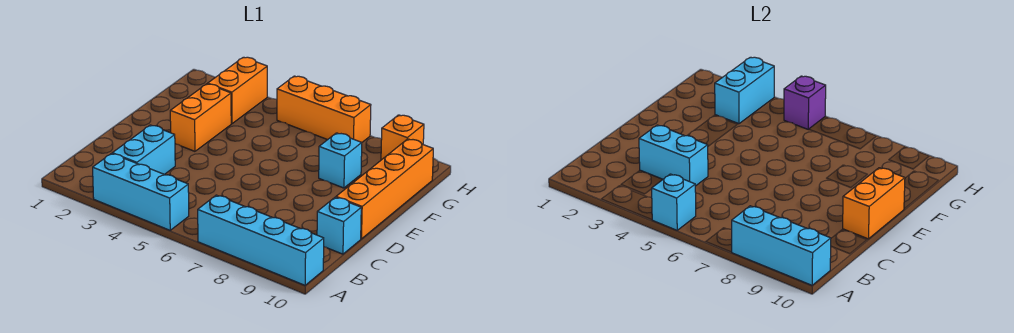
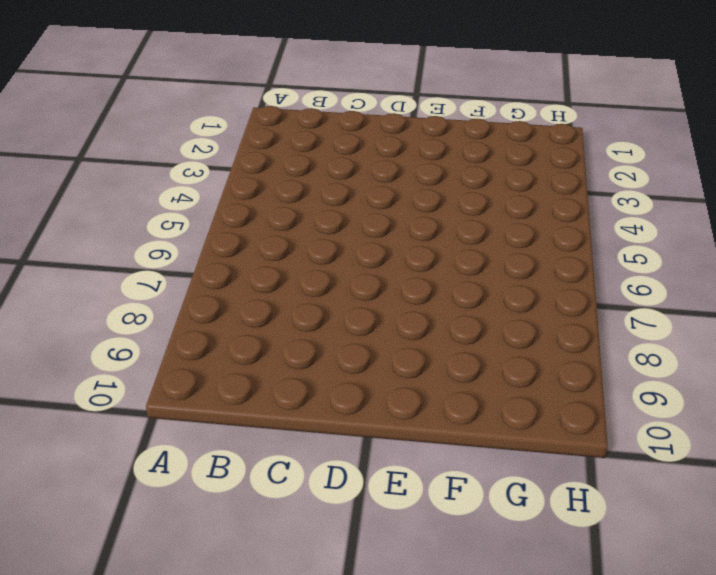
none -> cyan 1x3 brick [93,154,189,230]
none -> cyan 1x4 brick [198,195,324,285]
none -> cyan 1x2 brick [112,125,175,174]

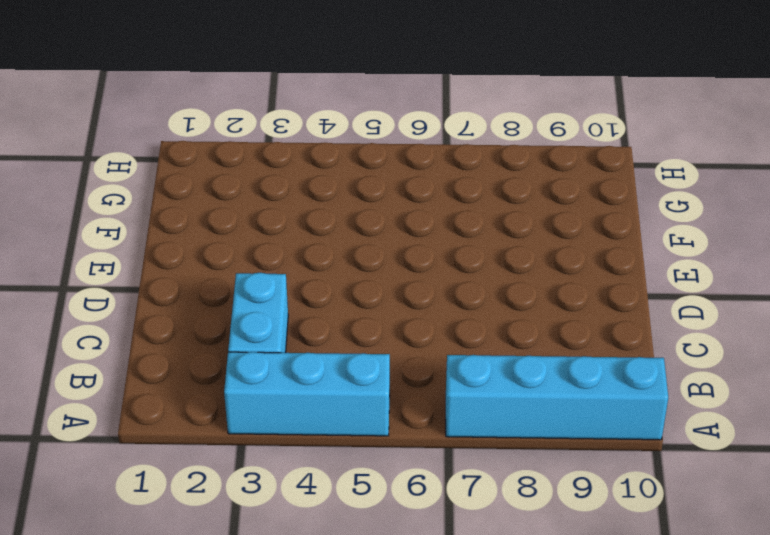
none -> cyan 1x1 brick [317,197,361,254]
none -> orange 1x4 brick [336,139,433,239]
none -> orange 1x2 brick [170,84,231,151]

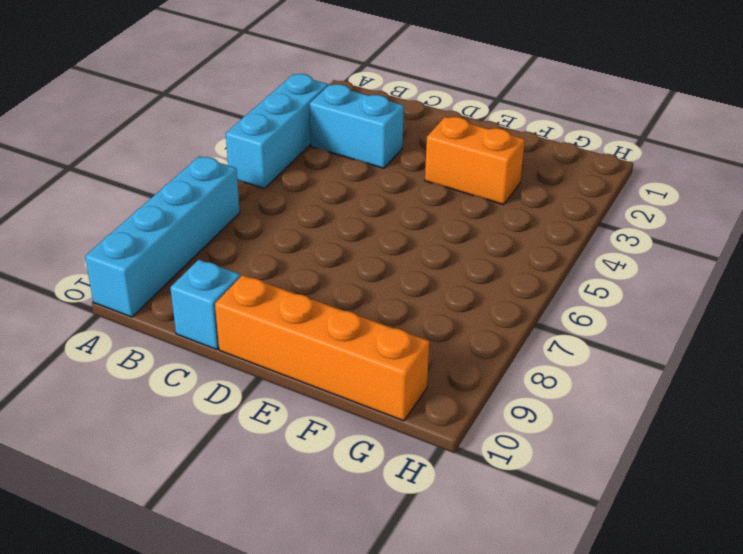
none -> cyan 1x1 brick [319,133,362,188]
none -> orange 1x2 brick [208,57,267,124]
none -> orange 1x3 brick [277,76,371,143]

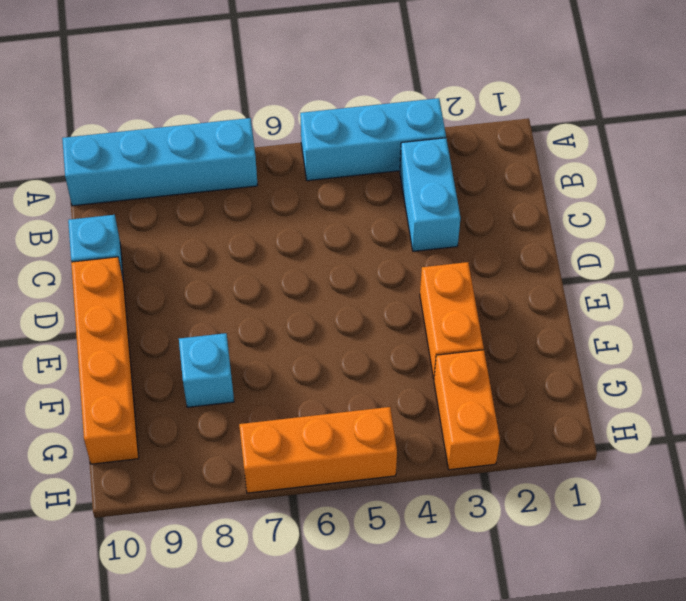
none -> orange 1x1 brick [381,115,424,160]
none -> cyan 1x1 brick [652,174,696,230]
none -> cyan 1x3 brick [732,206,831,285]

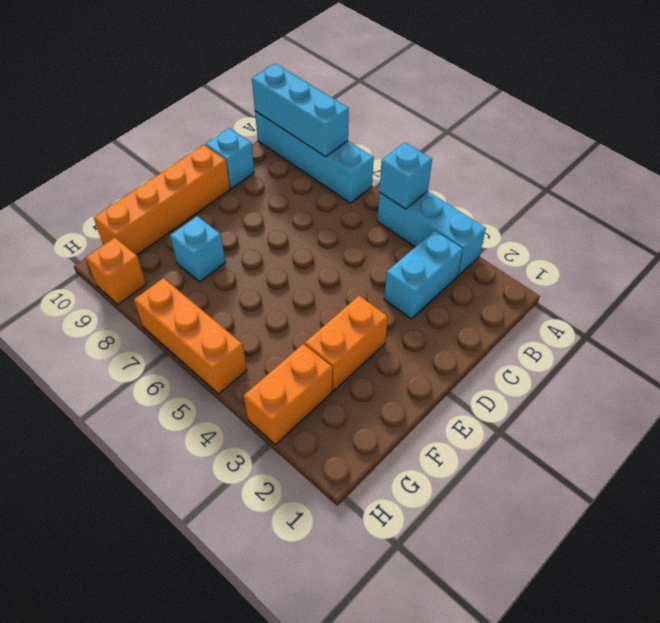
none -> cyan 1x2 brick [639,125,708,186]
none -> orange 1x2 brick [843,168,905,239]
none -> cyan 1x2 brick [715,57,774,124]

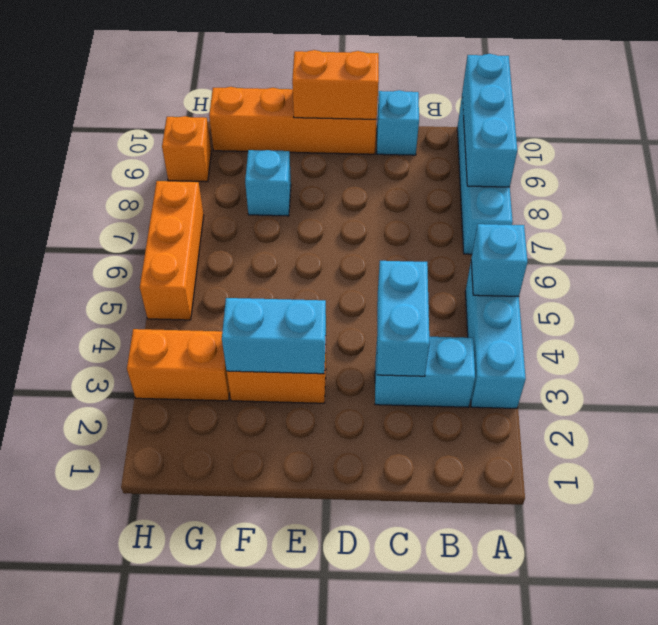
cyan 1x2 brick [222,298,326,374] -> cyan 1x2 brick moved to [715,57,774,124]
none -> purple 1x1 brick [784,76,826,129]

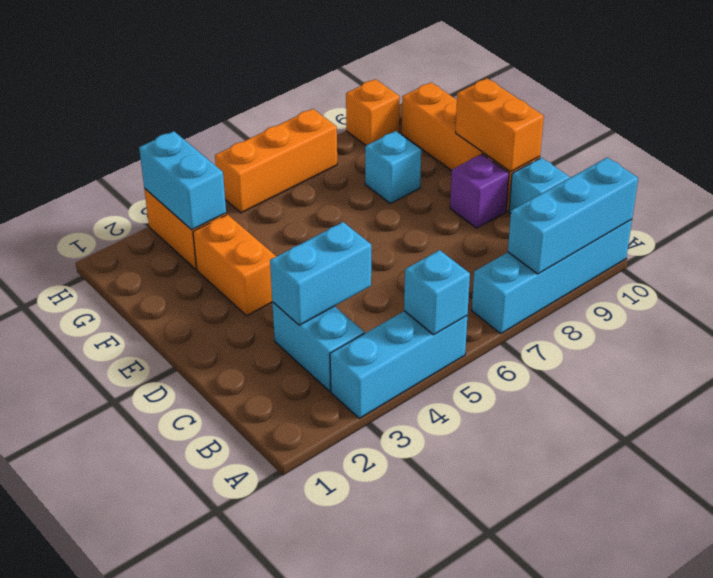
purple 1x1 brick [450,154,509,228] -> purple 1x1 brick moved to [784,76,826,129]

